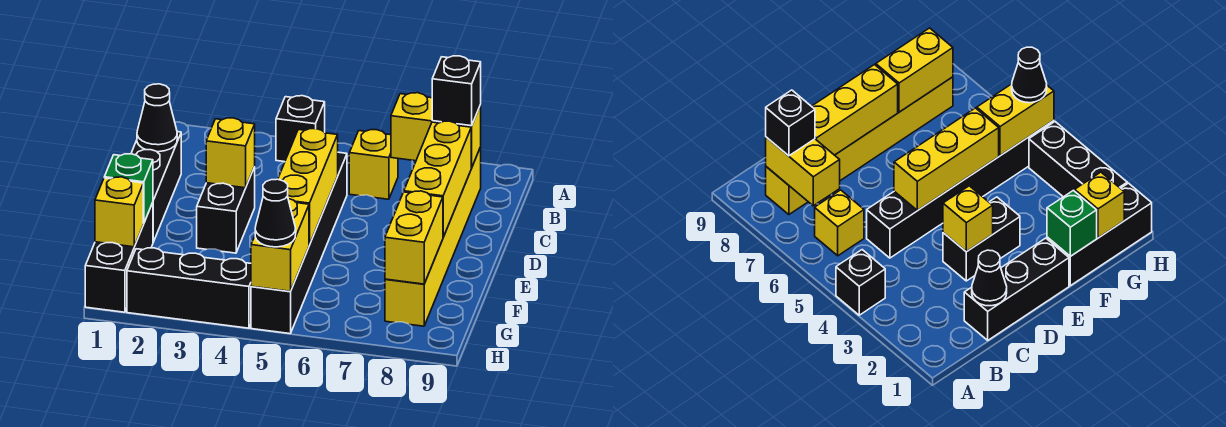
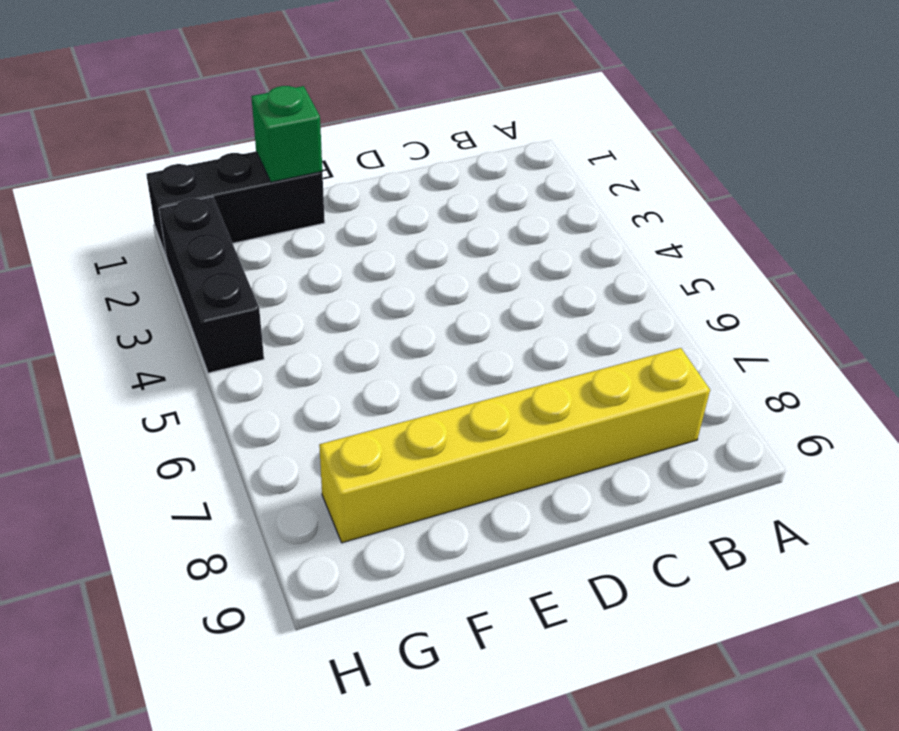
none -> black 1x1 brick [276,96,325,162]
none -> yellow 1x1 brick [349,130,398,199]
none -> black 1x3 brick [131,132,181,242]

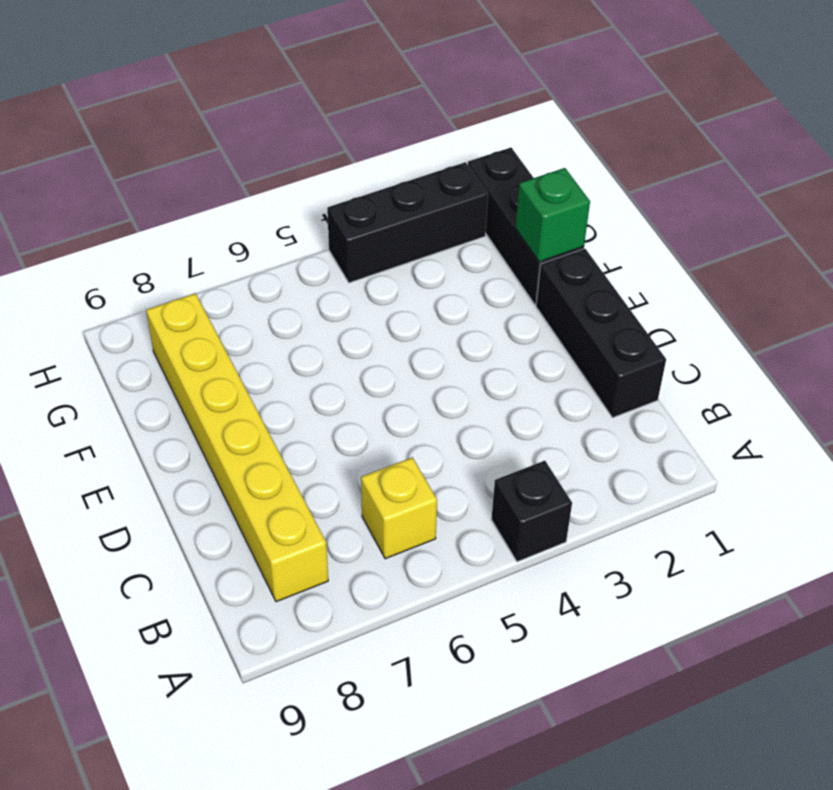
none -> black 1x6 brick [251,152,347,334]
none -> black 1x2 brick [197,167,255,253]
none -> yellow 1x2 brick [391,93,481,168]

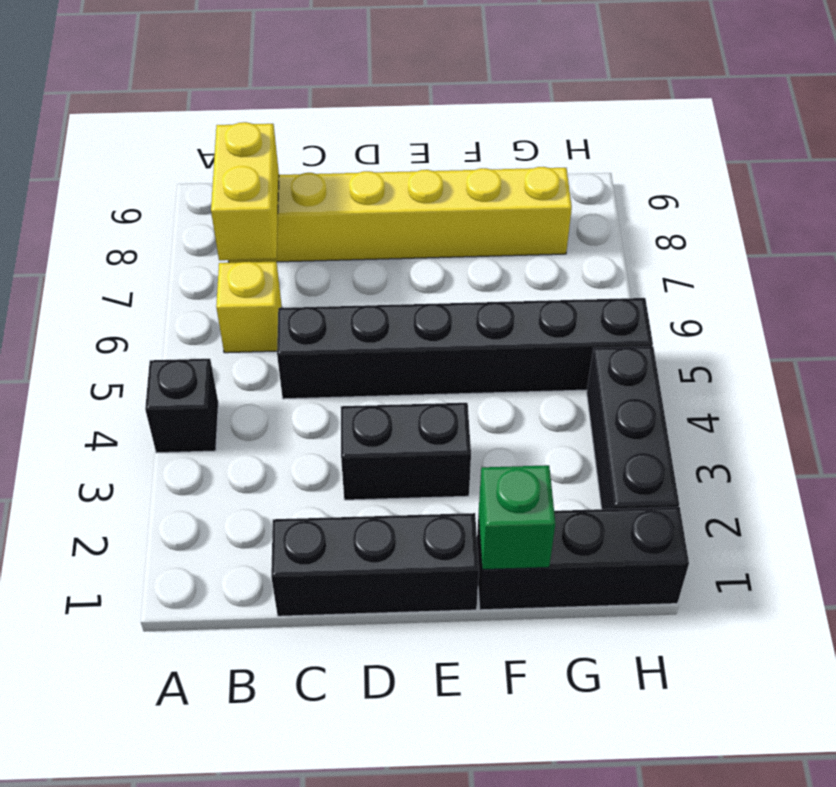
none -> black 1x1 cone [137,84,177,152]
none -> yellow 1x3 brick [404,121,471,237]
none -> yellow 1x1 brick [206,118,255,188]

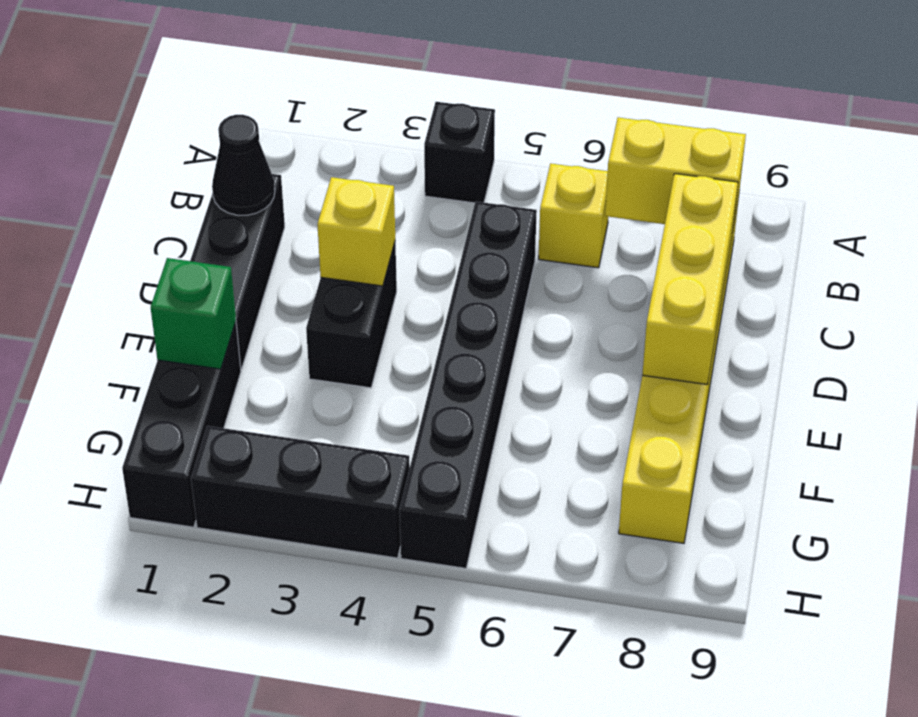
none -> yellow 1x3 brick [278,129,338,245]
none -> yellow 1x2 brick [385,191,443,284]
none -> yellow 1x1 brick [95,177,143,247]

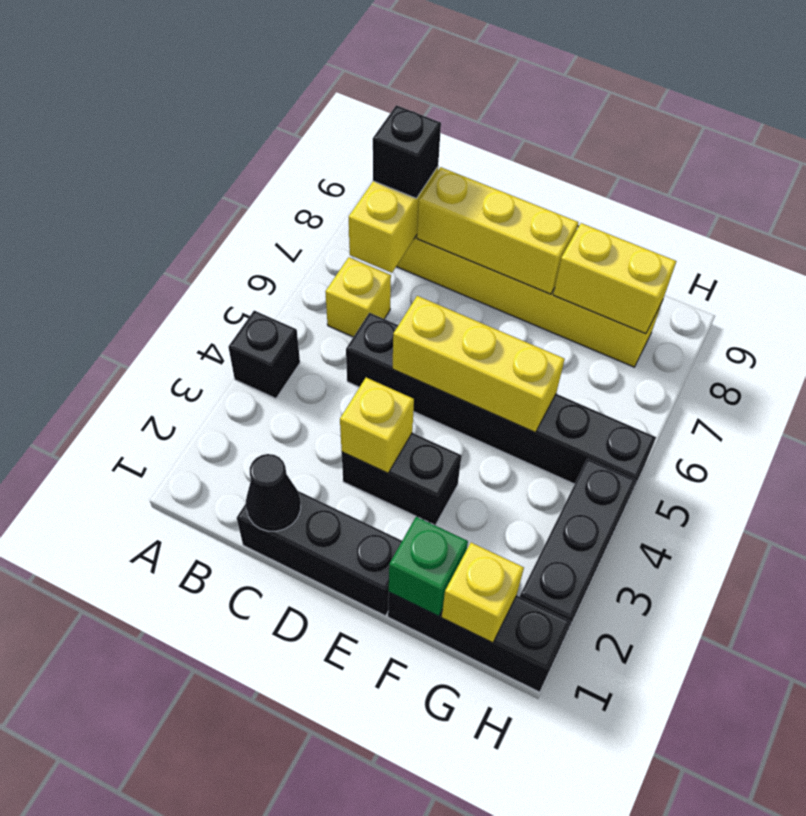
none -> yellow 1x2 brick [251,199,309,291]
none -> black 1x1 cone [255,179,296,247]

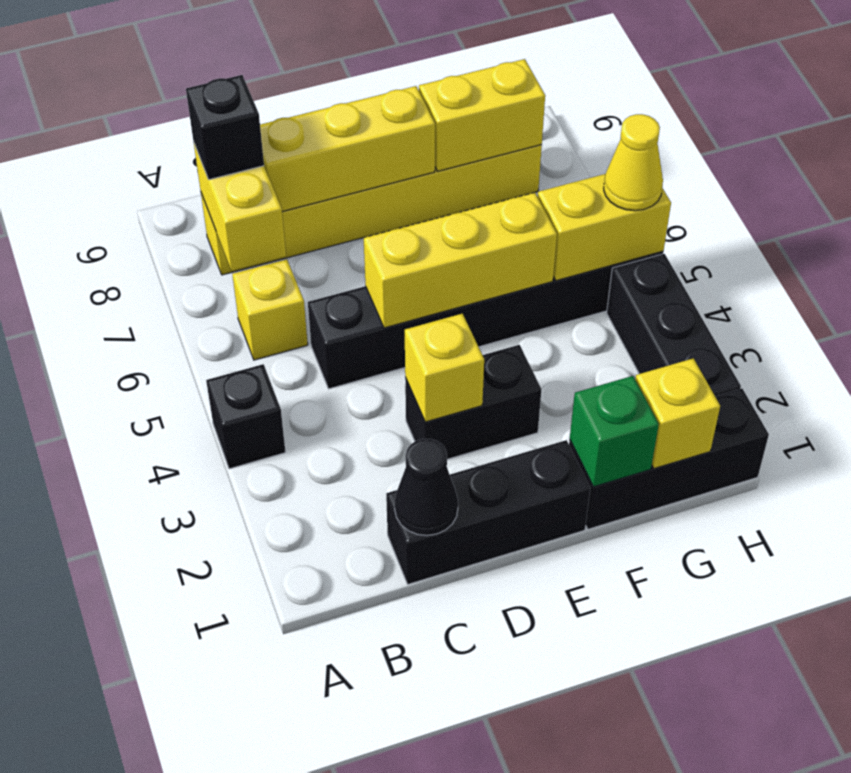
yellow 1x1 cone [604,114,663,211] -> black 1x1 cone [255,179,296,247]

